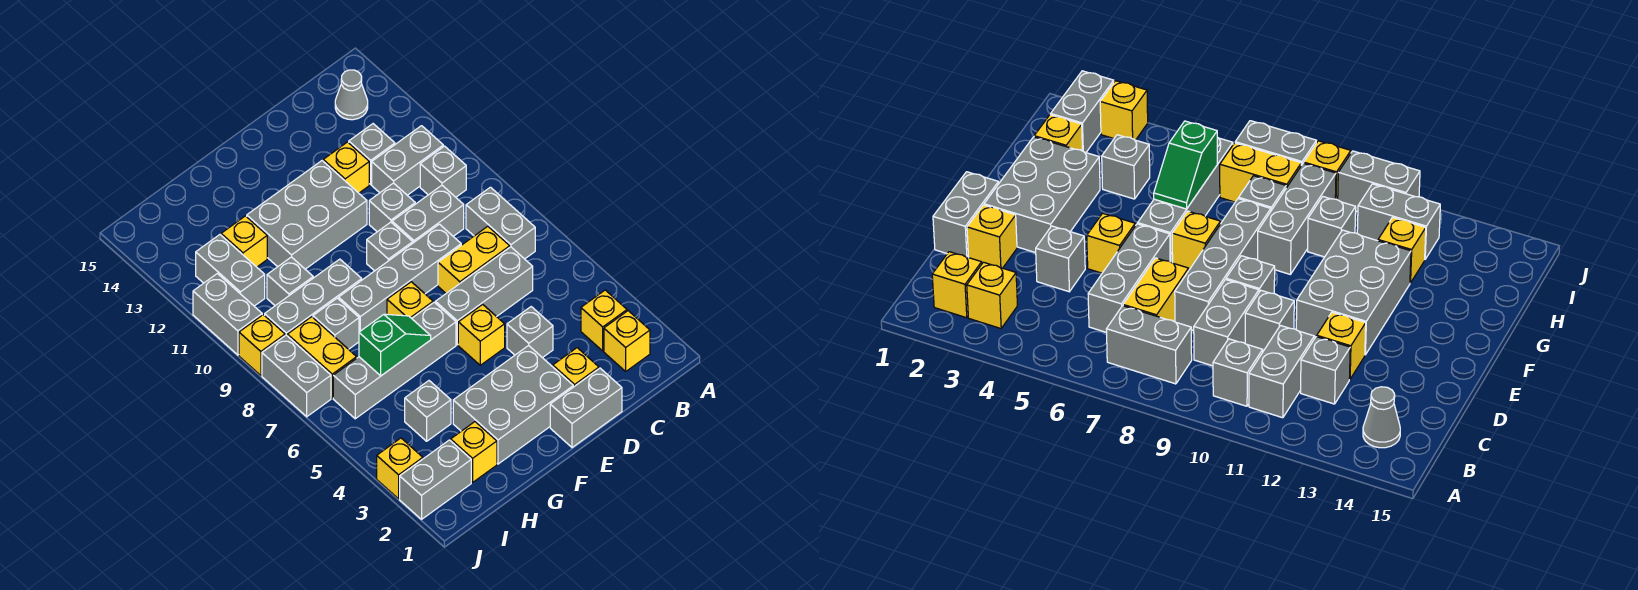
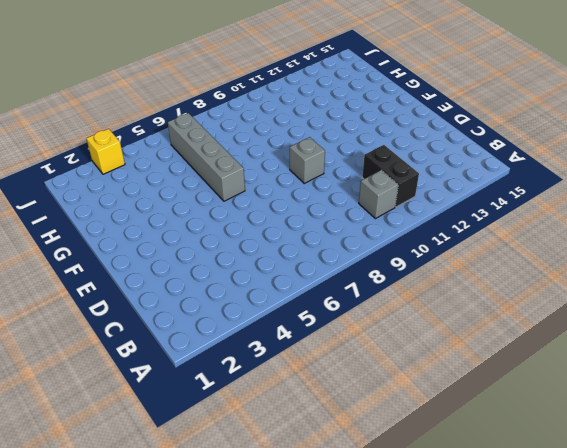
black 1x2 brick [362,145,419,207] -> grey 1x2 brick [372,126,443,195]
none -> yellow 1x1 brick [604,311,650,371]
none -> yellow 1x1 brick [581,290,627,351]
none -> grey 1x2 brick [466,187,535,259]
none -> grey 1x1 cone [335,70,368,120]

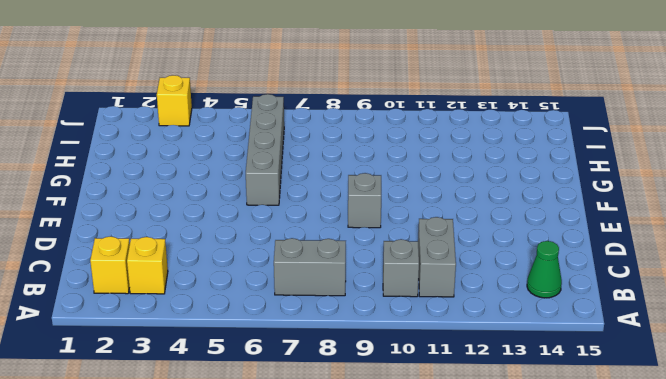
green 1x1 cone [527,241,562,298] -> grey 1x1 cone [335,70,368,120]
none -> grey 1x3 brick [435,247,533,345]
none -> yellow 1x2 brick [438,226,510,293]
none -> grey 1x2 brick [392,185,464,243]
none -> grey 1x1 brick [349,124,395,184]

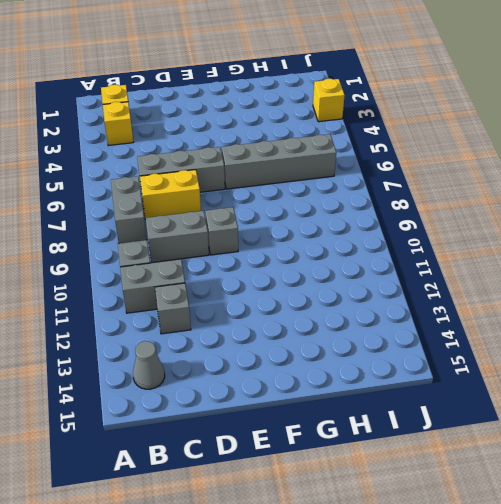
none -> grey 1x2 brick [550,368,622,448]
none -> yellow 1x1 brick [553,348,599,387]
none -> grey 1x1 brick [507,307,553,358]
none -> grey 1x4 brick [339,224,461,332]

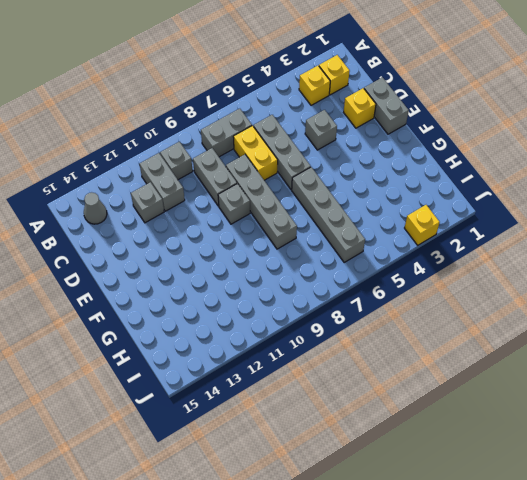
none -> grey 1x1 brick [369,183,415,232]
none -> yellow 1x1 brick [323,142,369,193]
none -> grey 2x3 brick [453,345,573,464]
none -> yellow 1x1 brick [458,304,505,365]

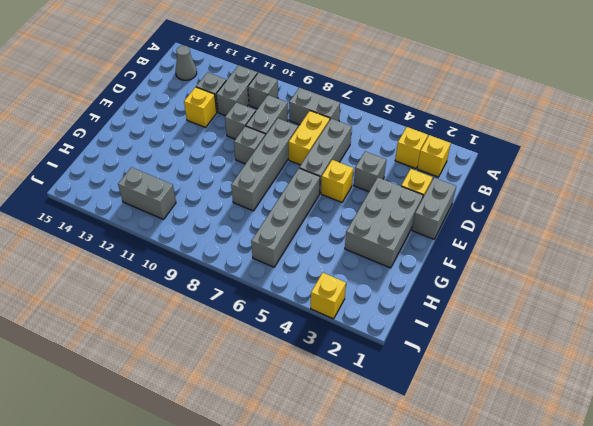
none -> grey 2x3 brick [247,161,367,269]
none -> yellow 1x1 brick [387,282,433,318]
none -> grey 1x3 brick [265,259,362,336]
none -> yellow 1x1 brick [451,422,497,482]

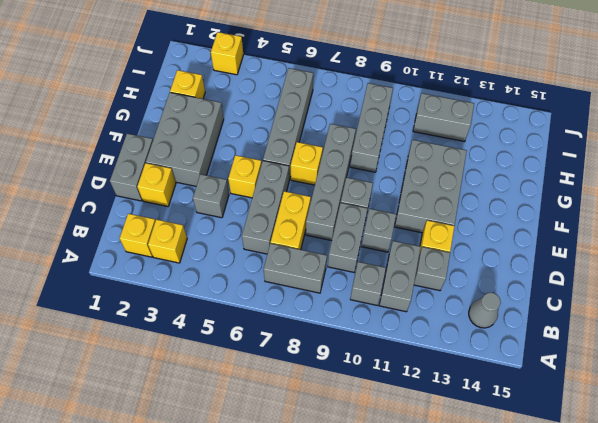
none -> grey 1x1 brick [405,381,451,441]
none -> grey 1x1 brick [313,298,359,349]
none -> grey 1x1 brick [267,257,313,306]
none -> yellow 1x1 brick [221,216,267,267]

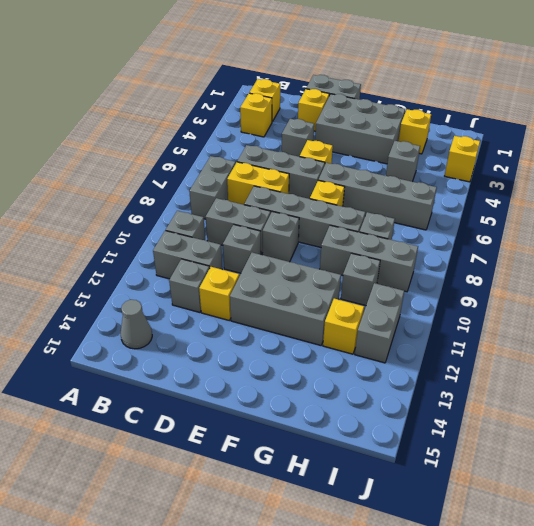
none -> grey 1x2 brick [400,440,471,519]
none -> yellow 1x2 brick [287,317,357,398]
none -> grey 1x2 brick [262,335,331,417]
none -> yellow 1x1 brick [239,315,285,375]

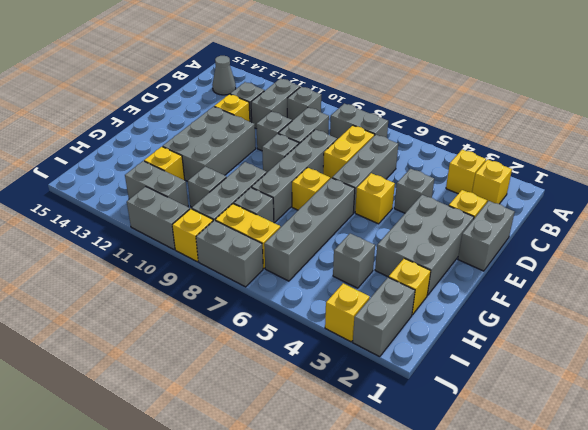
none -> green 1x2 slope [359,314,431,376]

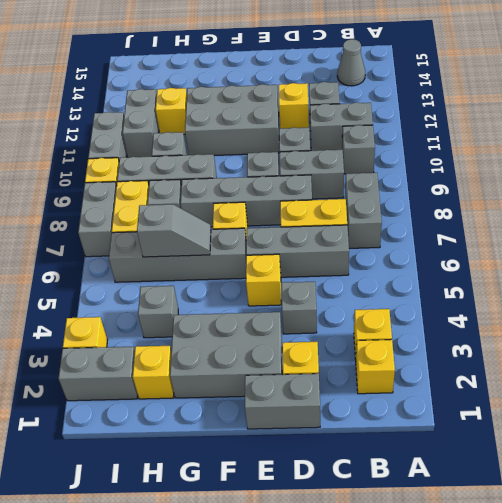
grey 1x2 slope [137,204,211,257] -> green 1x2 slope [359,314,431,376]

